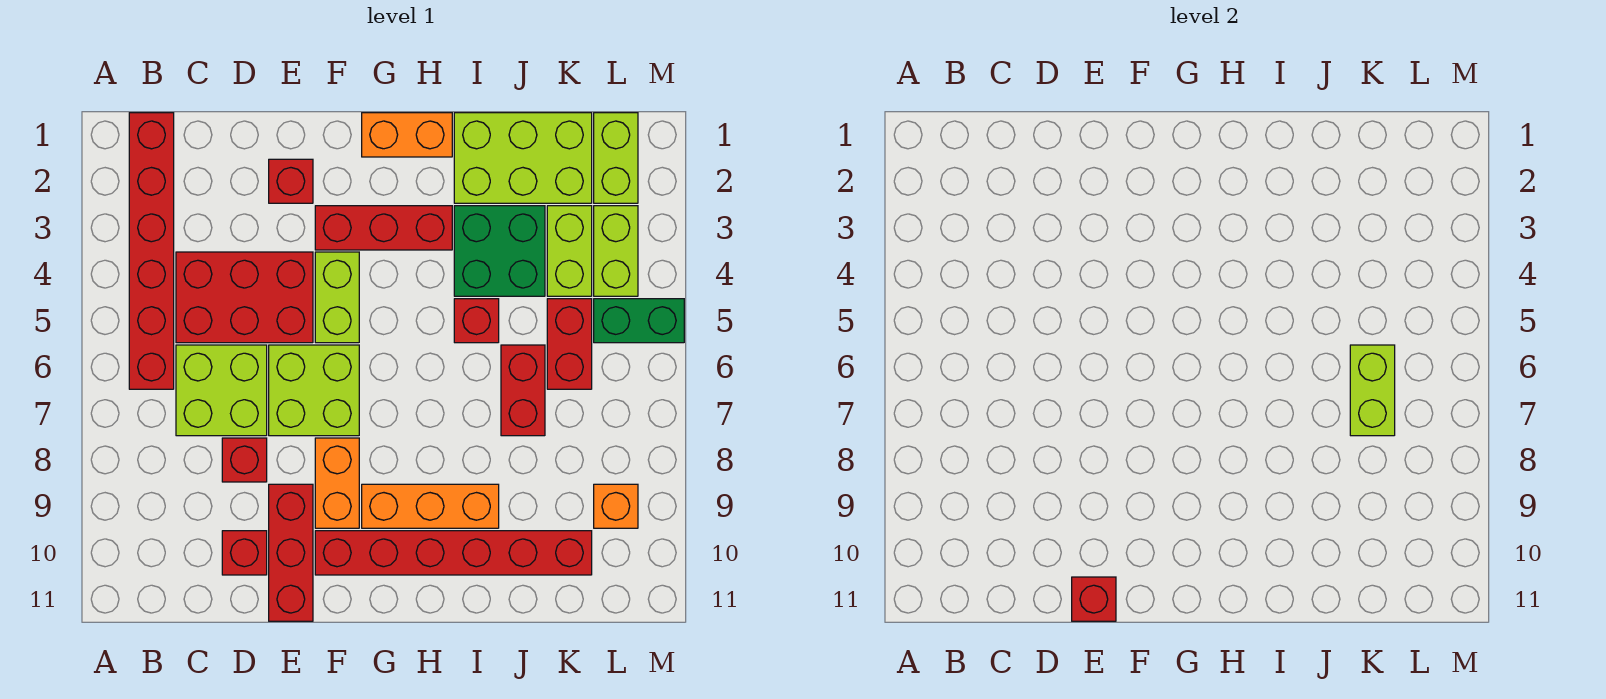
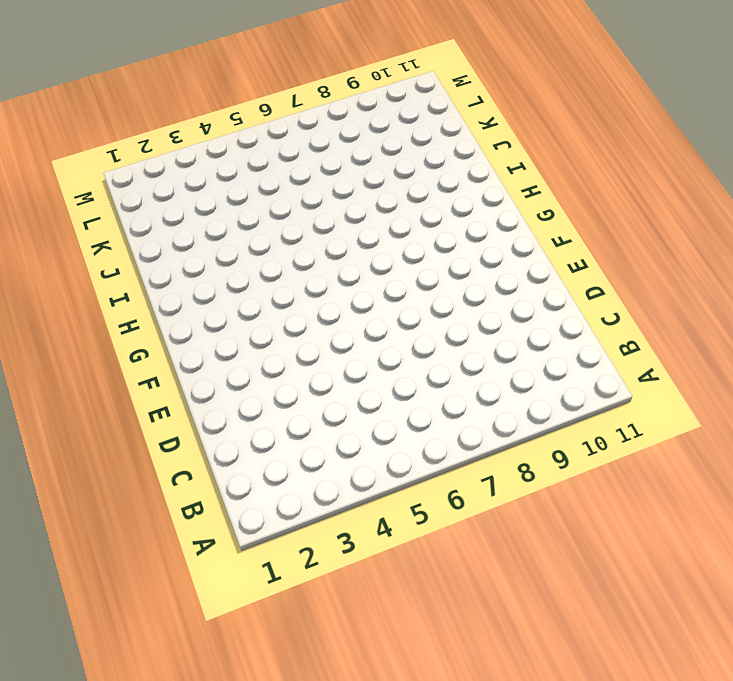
none -> red 1x6 brick [129,113,174,389]
none -> red 2x3 brick [176,252,313,343]
none -> lime 2x2 brick [176,345,267,436]

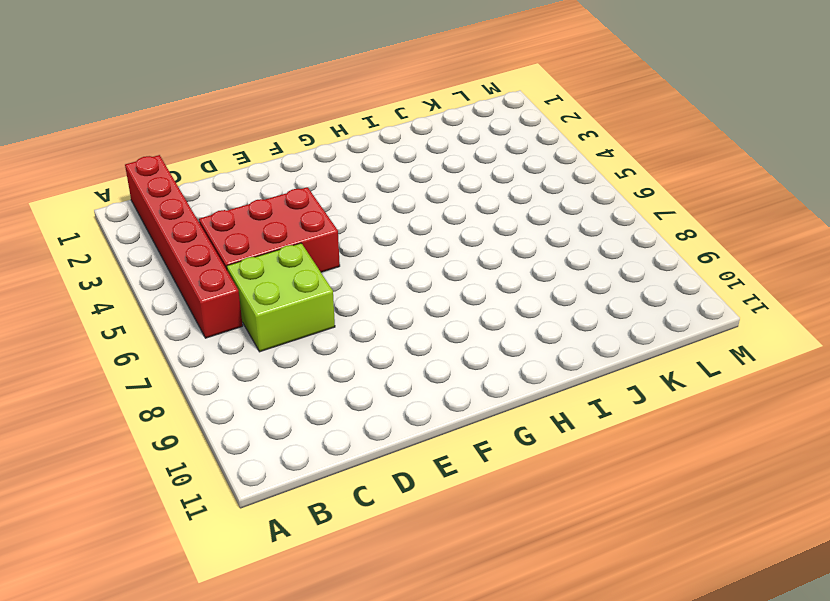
none -> red 1x1 brick [222,438,267,482]
none -> red 1x1 brick [222,531,267,575]
none -> red 1x1 brick [269,159,313,203]

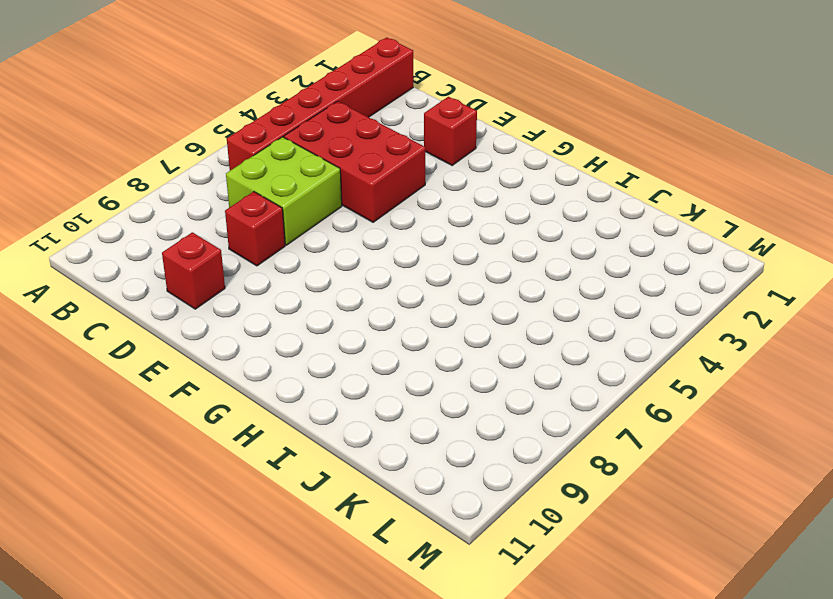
none -> lime 2x2 brick [269,345,359,436]
none -> red 1x3 brick [269,484,313,621]
none -> red 1x3 brick [315,206,452,250]

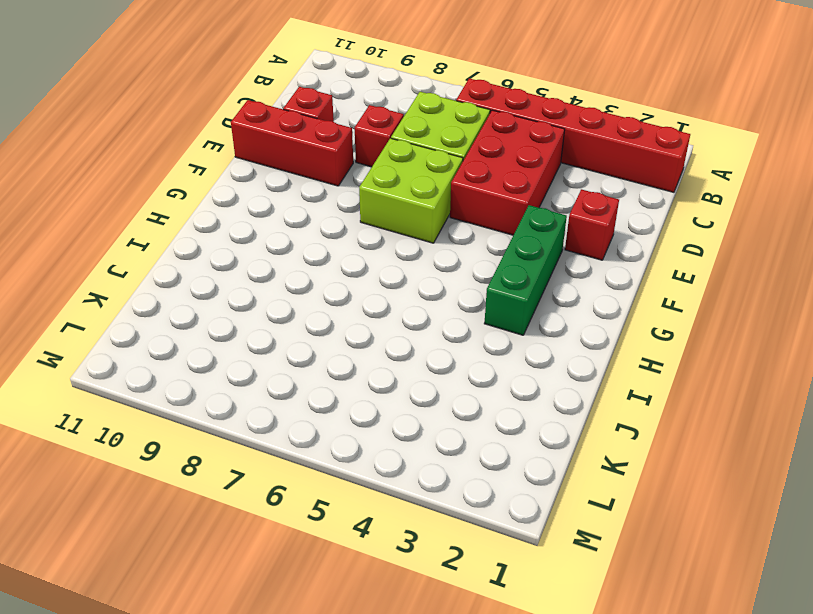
green 1x3 brick [484,205,567,335] -> red 1x3 brick [315,206,452,250]
none -> lime 1x2 brick [315,252,359,343]
none -> orange 1x2 brick [315,438,359,528]
none -> red 1x6 brick [315,531,592,575]

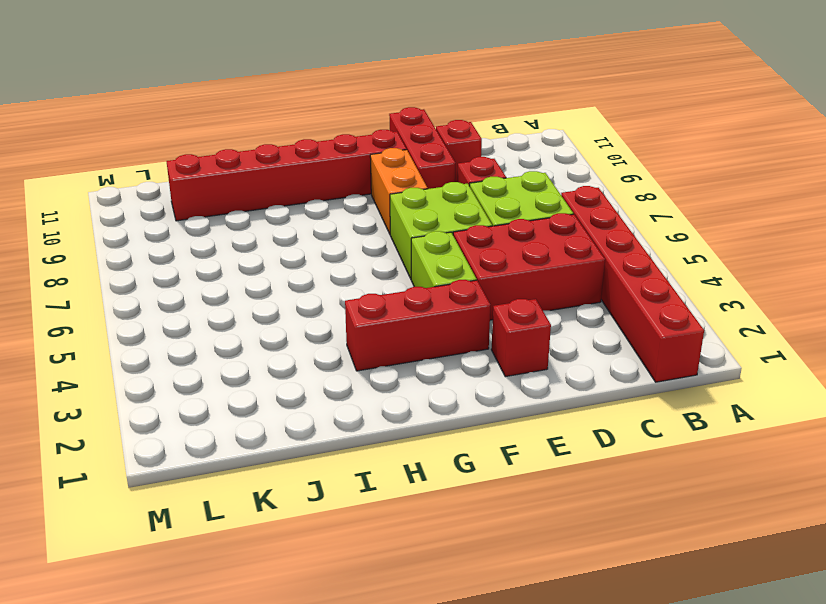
none -> orange 1x2 brick [362,113,452,157]
none -> orange 1x3 brick [362,484,499,528]
none -> lime 2x3 brick [454,113,592,203]

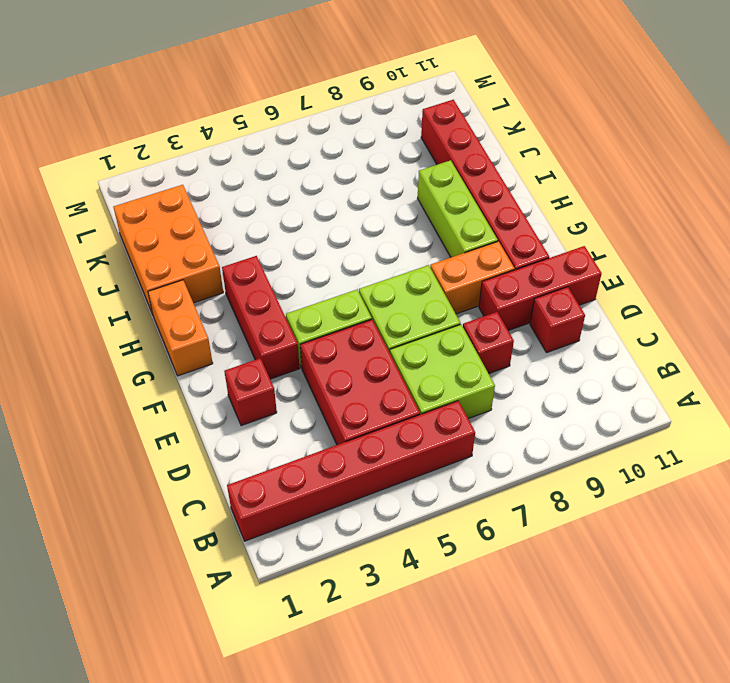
lime 1x3 brick [418,160,498,257] -> orange 1x3 brick [362,484,499,528]
orange 2x3 brick [114,185,223,314] -> lime 2x3 brick [454,113,592,203]
none -> green 2x2 brick [454,206,545,296]
none -> red 1x1 brick [454,299,499,343]
none -> red 1x2 brick [501,345,545,436]

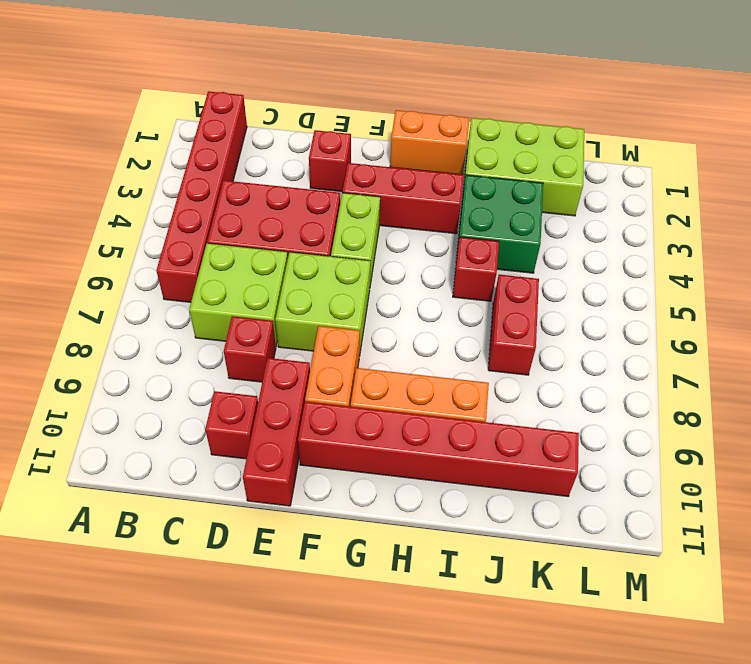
none -> lime 1x2 brick [547,206,592,296]
none -> red 1x2 brick [547,299,592,389]
none -> lime 1x2 brick [594,113,638,203]

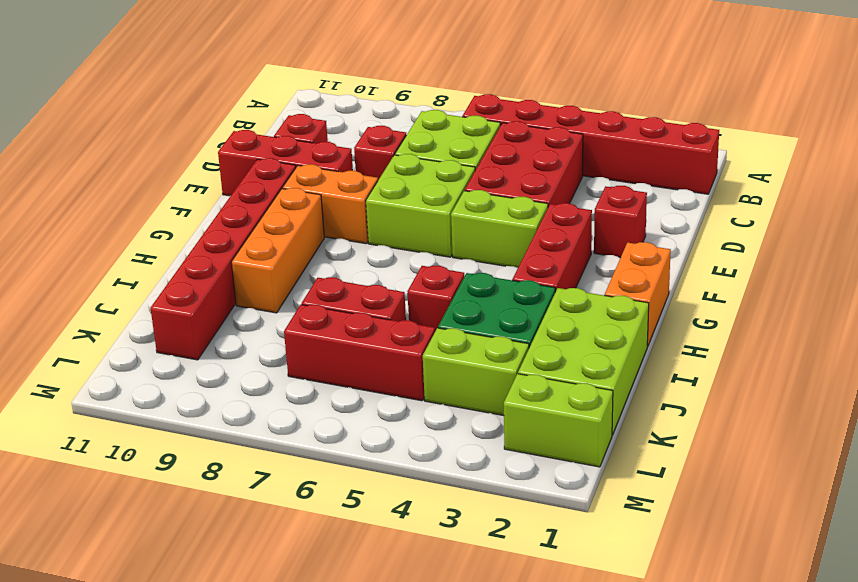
red 1x3 brick [284,305,435,401] -> red 1x2 brick [547,299,592,389]
none -> lime 1x2 brick [594,206,638,296]
none -> green 1x2 brick [594,299,684,343]
none -> orange 1x1 brick [594,484,638,528]

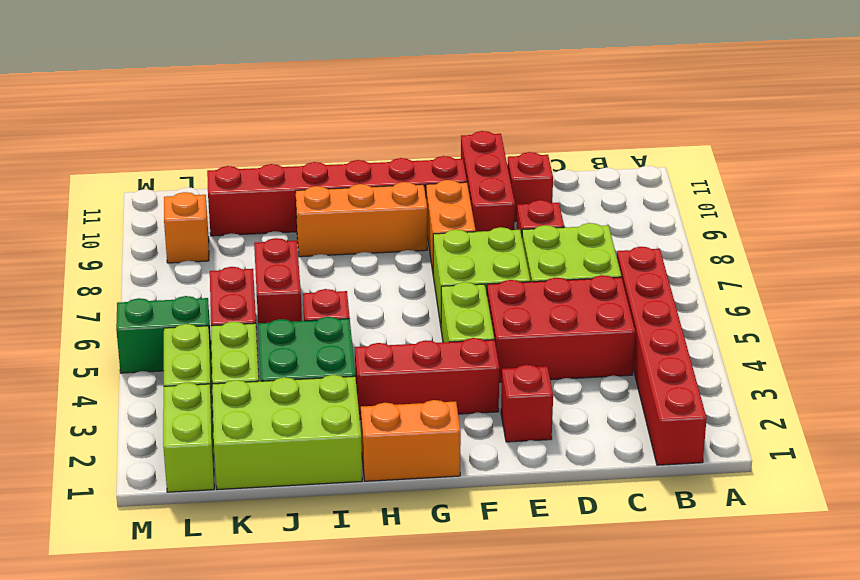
none -> red 1x1 brick [1072,577,1116,621]
none -> lime 1x2 brick [1350,345,1395,436]

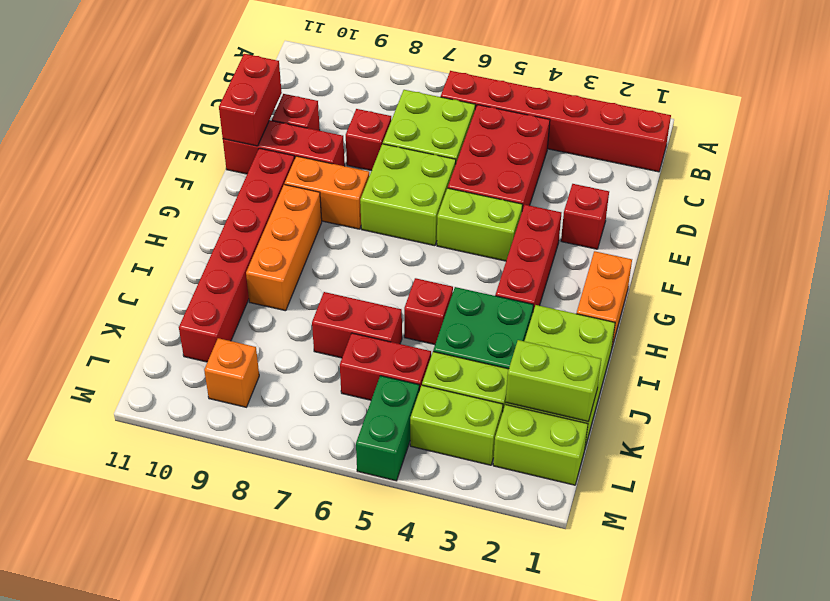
red 1x2 brick [219,54,282,146] -> red 1x1 brick [1072,577,1116,621]
lime 1x2 brick [506,340,601,422] -> lime 1x2 brick moved to [1350,345,1395,436]

